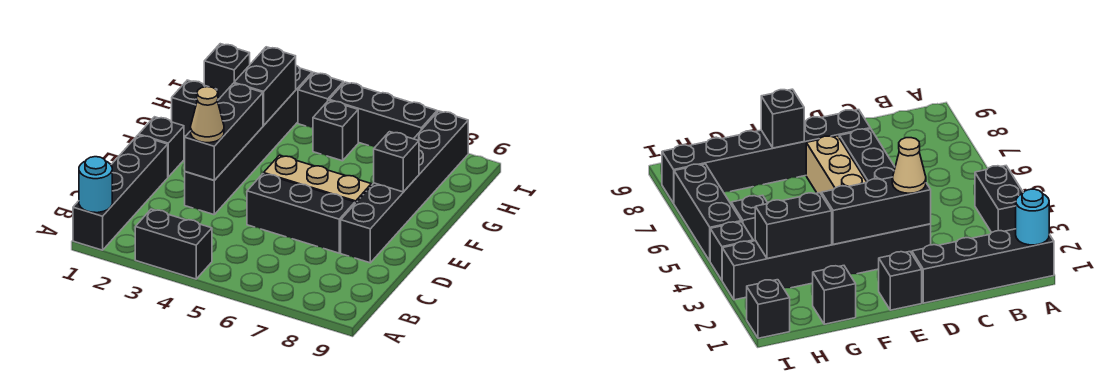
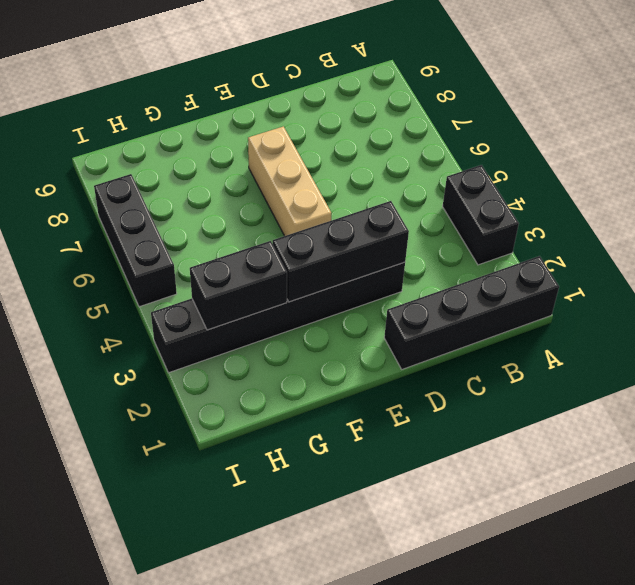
none -> black 1x3 brick [247,174,355,253]
none -> black 1x6 brick [341,111,468,263]
none -> black 1x1 brick [139,117,184,177]

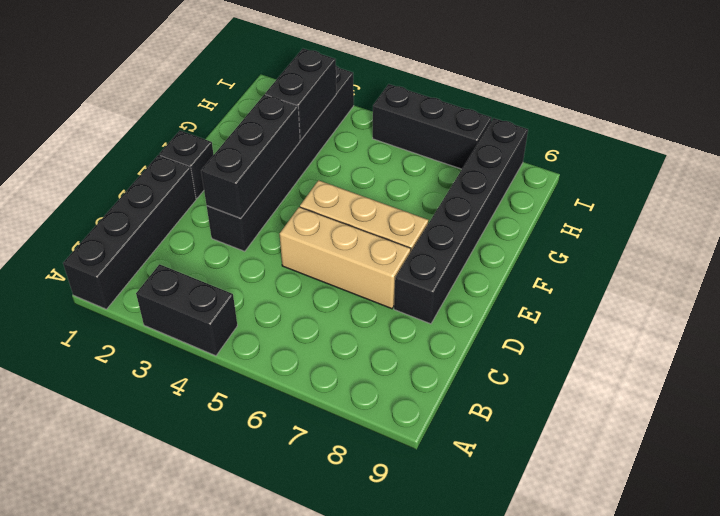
tan 1x3 brick [280,207,411,309] -> black 1x3 brick [247,174,355,253]
none -> black 1x1 brick [172,80,217,136]
none -> black 1x1 brick [313,100,358,161]
none -> black 1x1 brick [204,44,250,99]

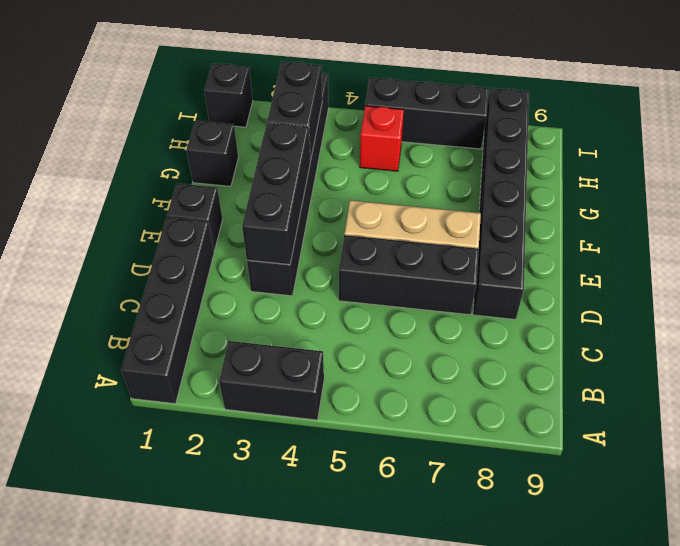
red 1x1 brick [360,106,404,171] -> black 1x1 brick [313,100,358,161]
none -> black 1x1 brick [298,73,343,128]
none -> cyan 1x1 round brick [79,157,112,213]
none -> black 1x1 brick [374,132,419,192]

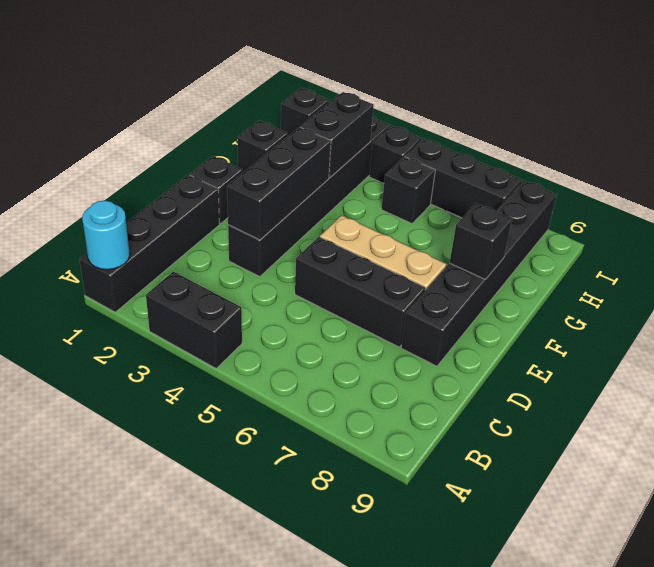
none -> tan 1x1 cone [191,87,224,143]

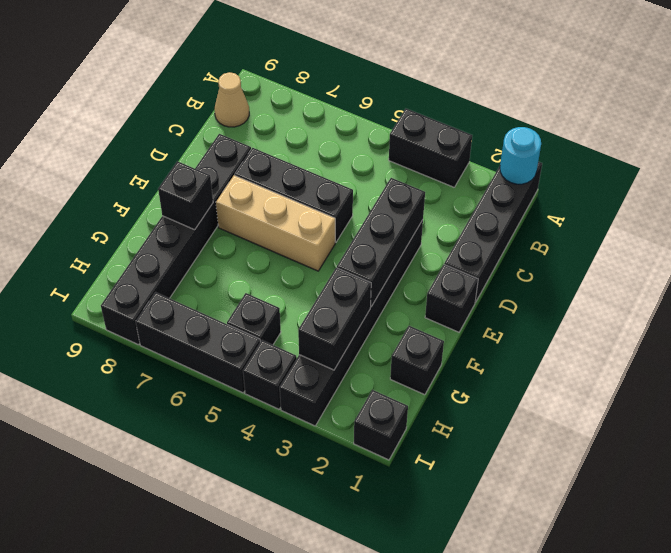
tan 1x1 cone [215,72,249,127] -> tan 1x1 cone moved to [191,87,224,143]

